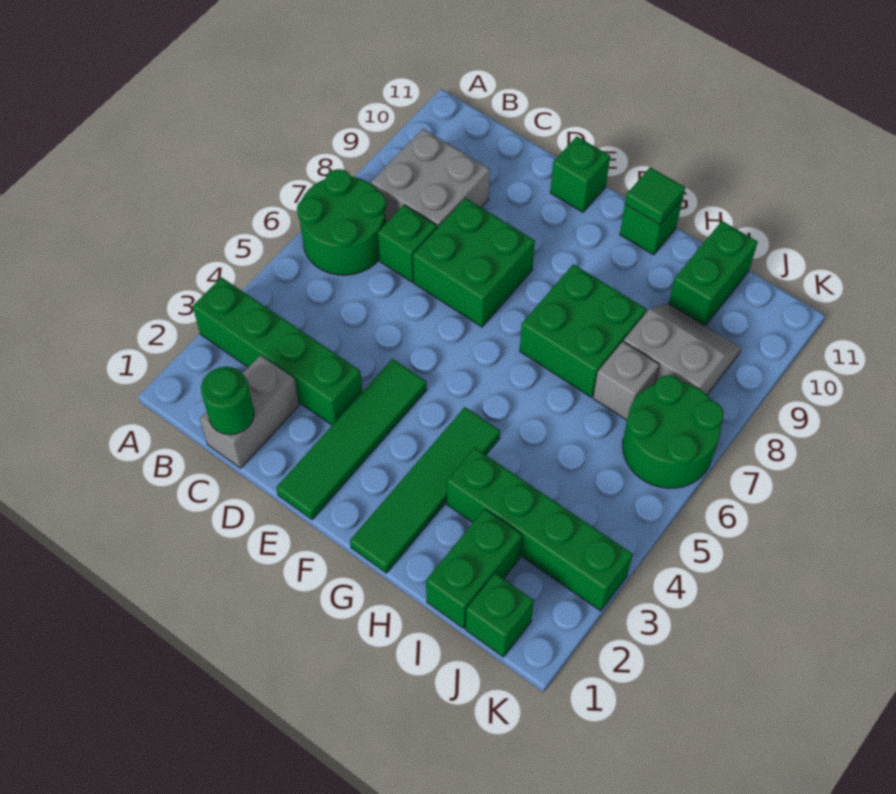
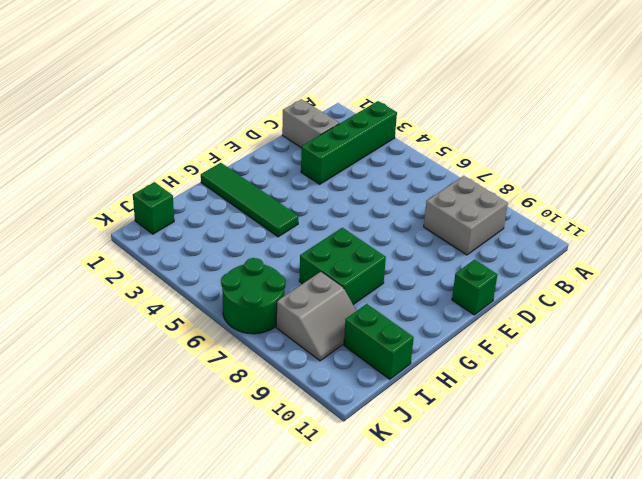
none -> green 2x2 round brick [297,169,386,275]
none -> green 1x1 brick [378,205,437,282]
none -> green 2x2 brick [413,198,535,327]

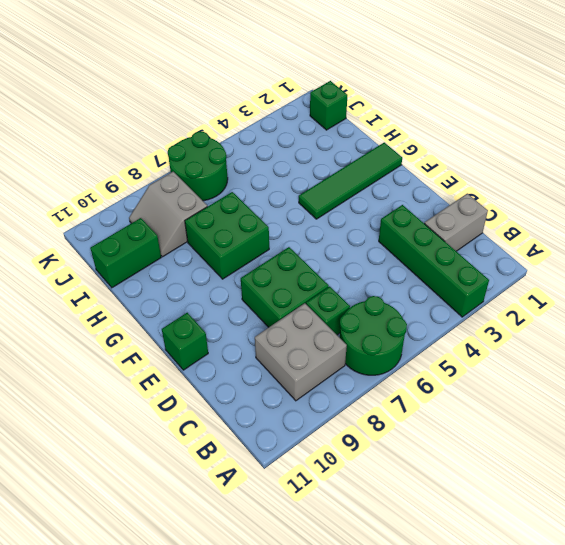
none -> green 1x4 tile [276,359,427,520]
none -> green 1x1 brick [620,198,683,255]
none -> green 1x4 brick [447,448,633,611]

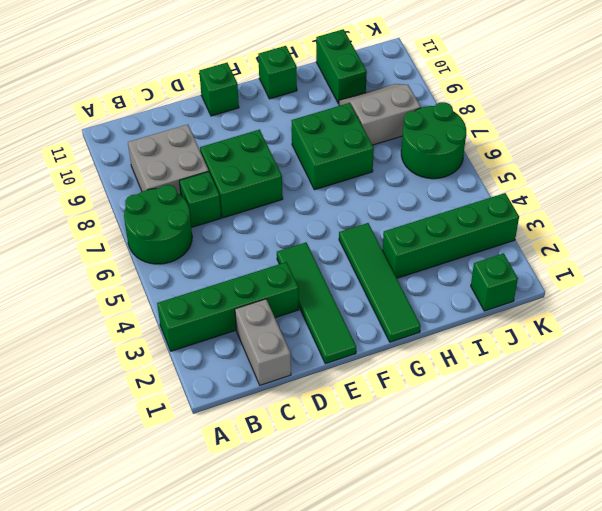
none -> green 1x2 brick [426,509,522,628]
none -> grey 1x1 brick [593,341,659,420]
none -> green 1x1 round brick [201,367,254,435]

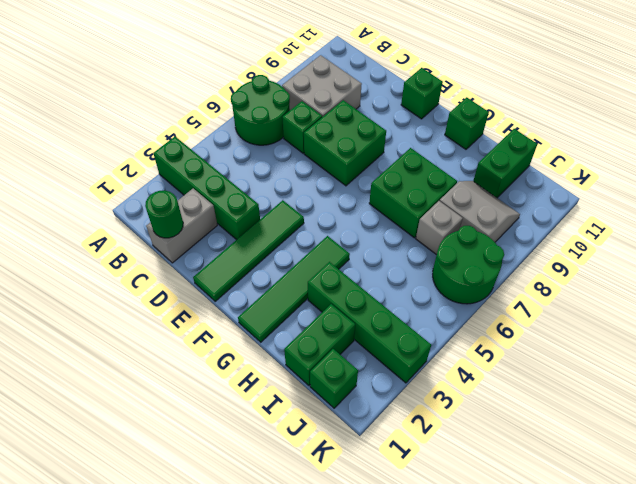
none -> green 1x1 tile [625,167,685,225]

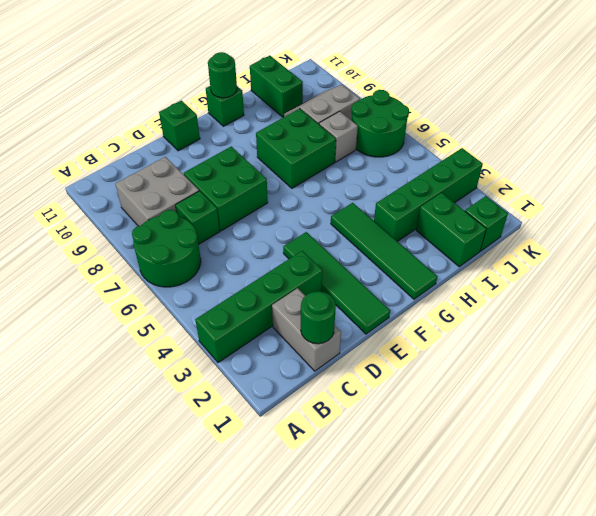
green 1x1 round brick [208,52,237,98] -> green 1x1 tile [625,167,685,225]

